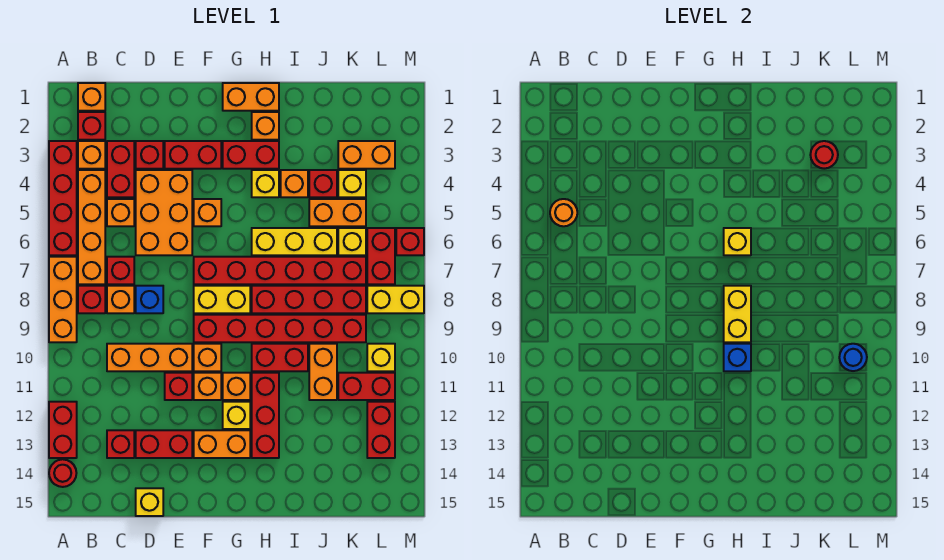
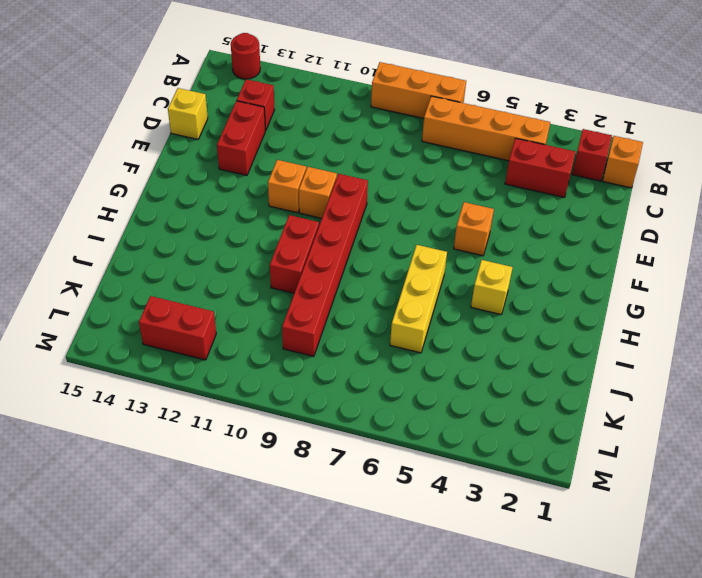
none -> red 1x4 brick [49,141,77,255]
none -> red 1x2 brick [49,402,77,458]
none -> orange 1x1 brick [78,141,105,169]
none -> red 1x1 brick [78,286,105,313]

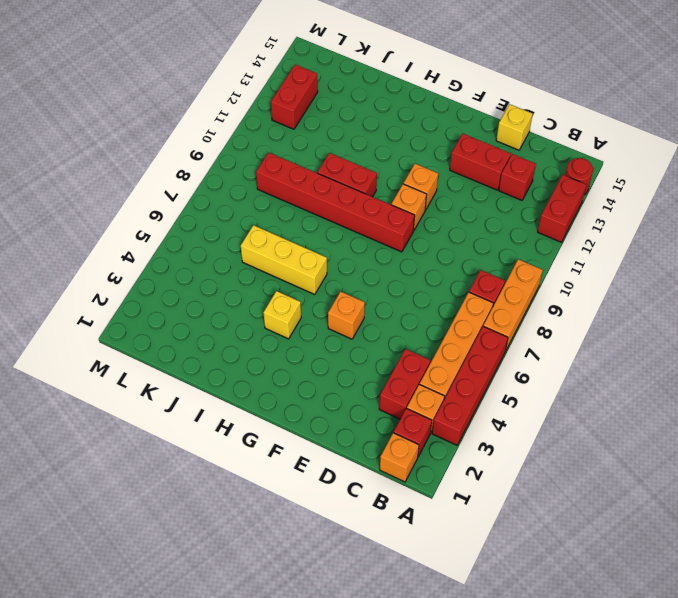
none -> orange 1x1 brick [107,199,134,226]
none -> red 1x1 brick [107,257,134,284]
none -> orange 1x1 brick [107,286,134,313]
none -> orange 1x3 brick [107,344,192,371]

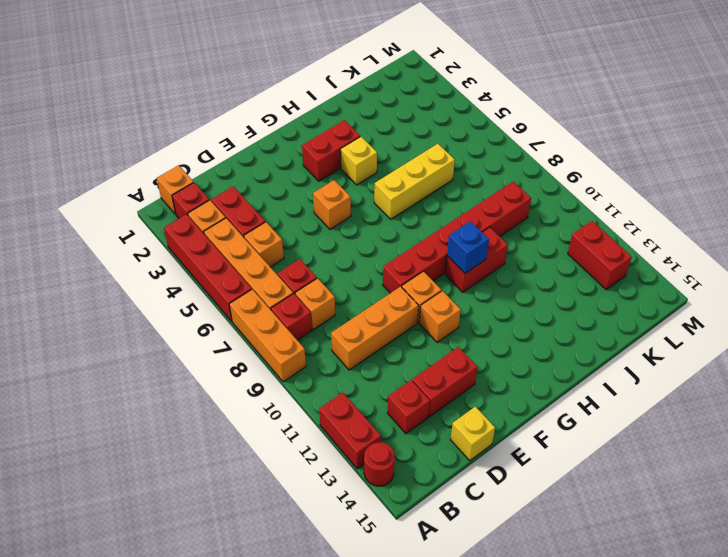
none -> red 1x1 brick [136,141,163,169]
none -> orange 2x3 brick [136,170,192,255]
none -> blue 1x1 brick [136,286,163,313]
none -> red 1x2 brick [165,141,221,169]

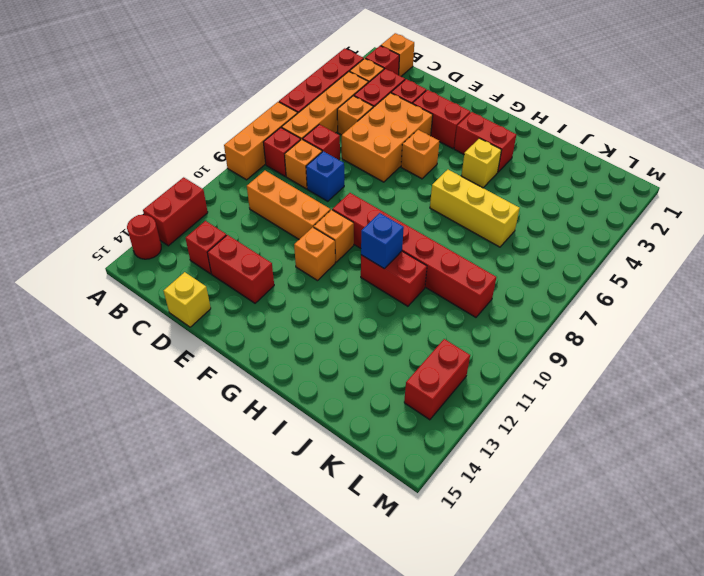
none -> red 1x1 brick [165,373,192,400]
none -> red 1x6 brick [194,257,366,284]
none -> yellow 1x2 brick [194,286,250,313]
none -> orange 1x2 brick [194,430,250,458]

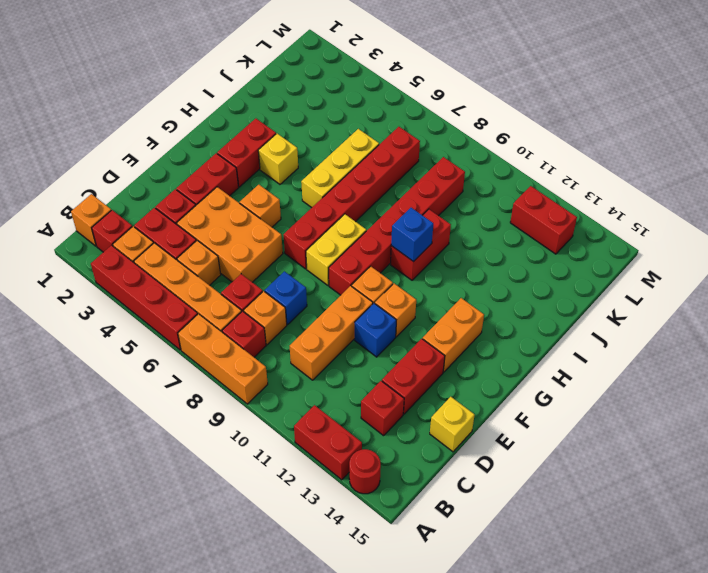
blue 1x1 brick [355,303,396,357] -> red 1x1 brick [165,373,192,400]
none -> orange 1x2 brick [223,83,279,111]
none -> orange 1x1 brick [223,373,250,400]
none -> yellow 1x1 brick [223,402,250,429]
none -> orange 1x1 brick [252,112,279,140]

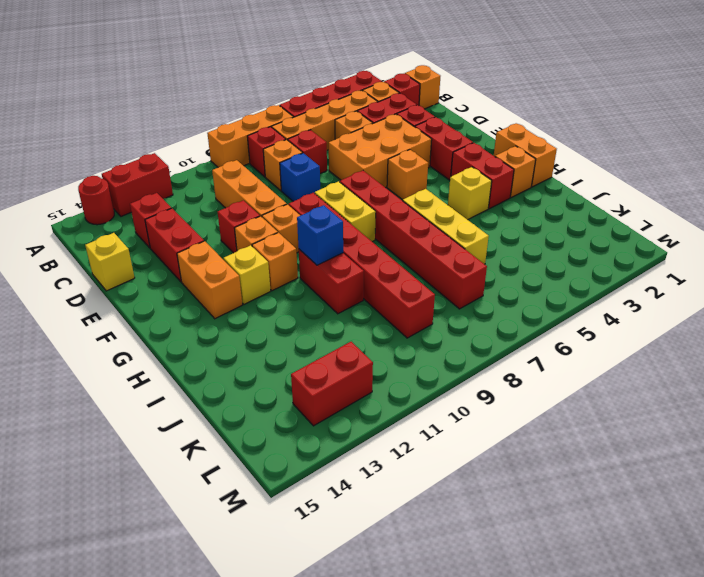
none -> red 1x4 brick [252,286,366,313]
none -> red 1x3 brick [252,373,279,458]
none -> orange 1x1 brick [281,170,308,197]
none -> red 1x1 brick [309,170,337,197]

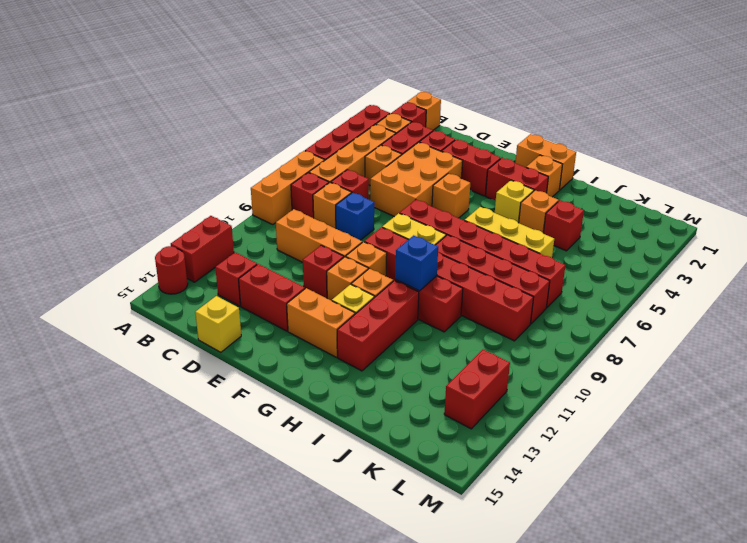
none -> orange 1x2 brick [309,199,366,226]
none -> orange 1x2 brick [309,344,337,400]
none -> orange 1x2 brick [338,141,395,169]
none -> yellow 1x1 brick [338,170,366,197]

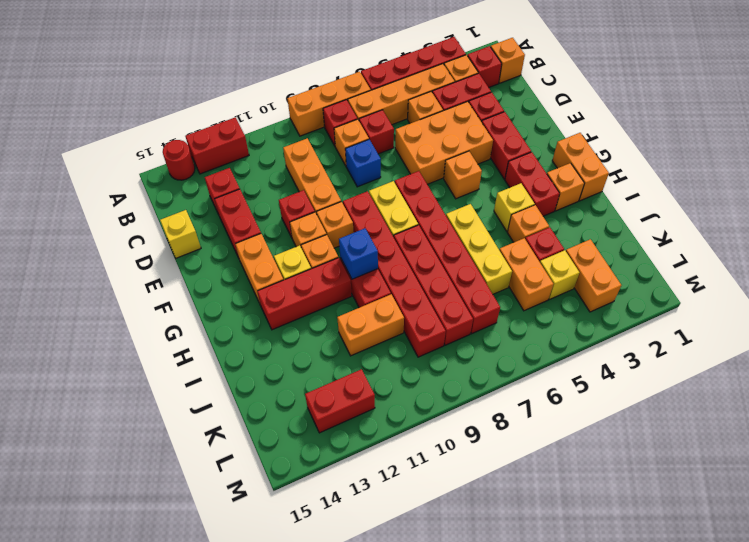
none -> yellow 1x1 brick [338,228,366,255]
none -> red 1x2 brick [338,373,395,400]
none -> red 1x2 brick [367,228,395,284]
none -> yellow 1x2 brick [367,286,424,313]

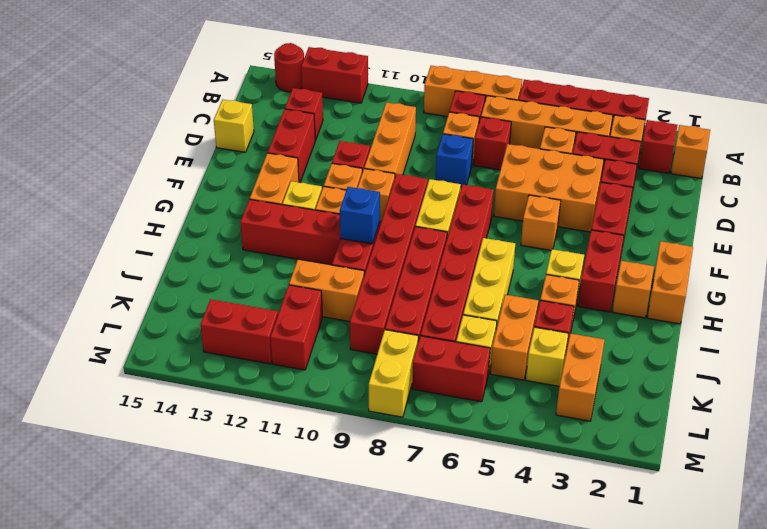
none -> yellow 1x1 brick [367,344,395,371]
none -> red 1x1 brick [396,228,424,255]
none -> orange 1x1 round brick [550,199,577,226]
none -> yellow 1x1 brick [724,228,751,255]

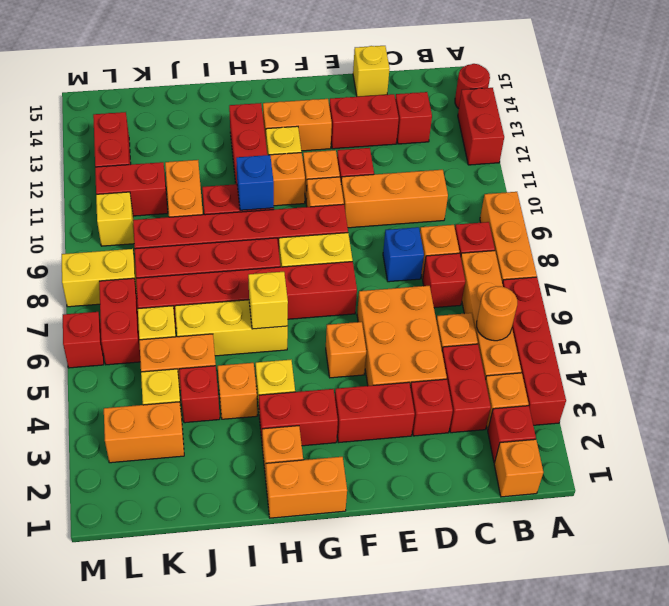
none -> yellow 1x2 brick [724,286,751,342]
none -> red 1x1 round brick [810,141,838,169]
none -> blue 1x1 round brick [839,344,867,371]

